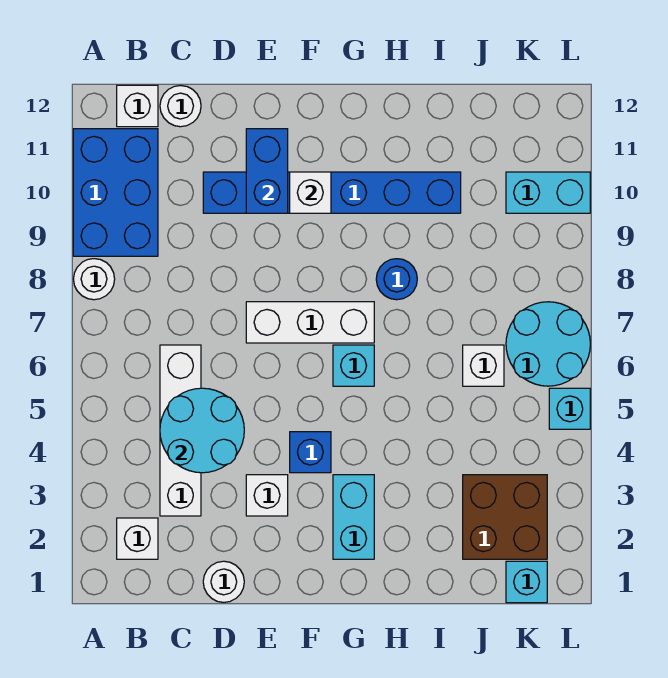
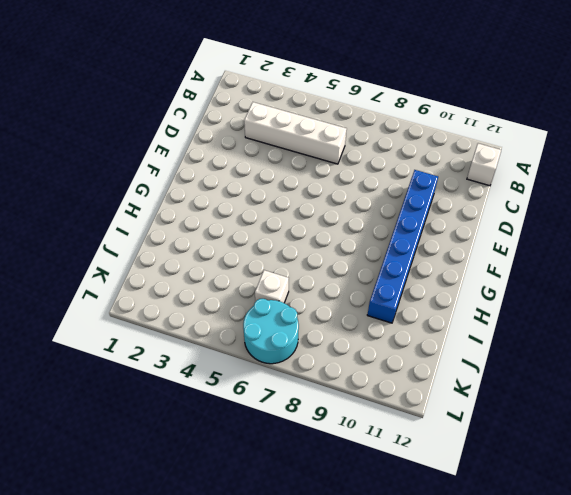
none -> white 1x1 round brick [74,259,115,300]
none -> blue 2x3 brick [73,129,158,256]
none -> white 1x1 brick [117,518,158,559]

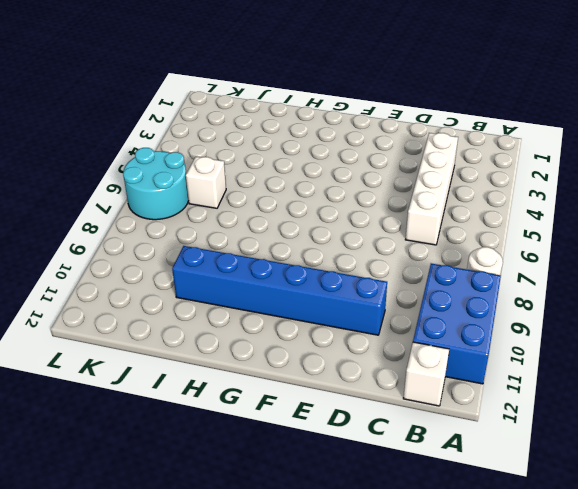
none -> white 1x1 brick [117,518,158,559]
none -> white 1x1 round brick [160,86,201,127]
none -> white 1x1 round brick [203,561,244,602]

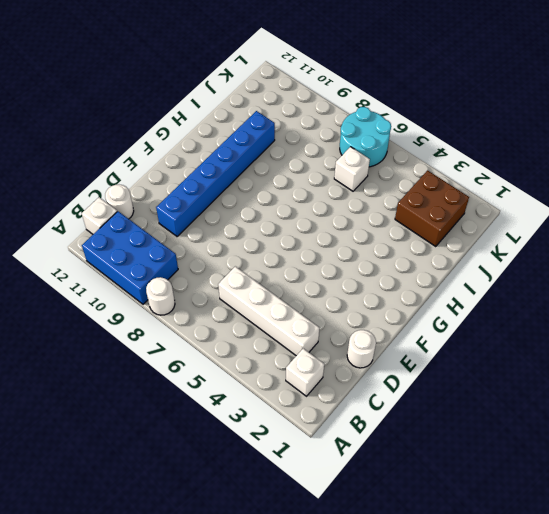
none -> white 1x1 brick [246,475,288,516]
none -> white 1x3 brick [246,302,374,343]
none -> blue 1x1 brick [290,432,331,473]

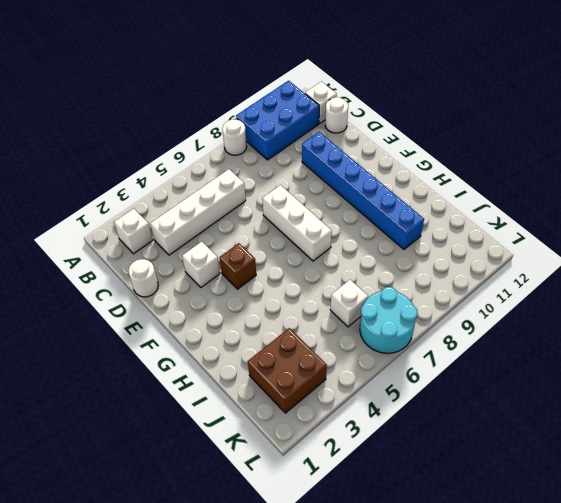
brown 1x1 brick [220,243,256,289] -> blue 1x1 brick [290,432,331,473]
none -> cyan 1x2 brick [333,475,374,559]
none -> cyan 1x1 brick [333,345,374,386]
none -> blue 1x1 round brick [376,259,417,300]

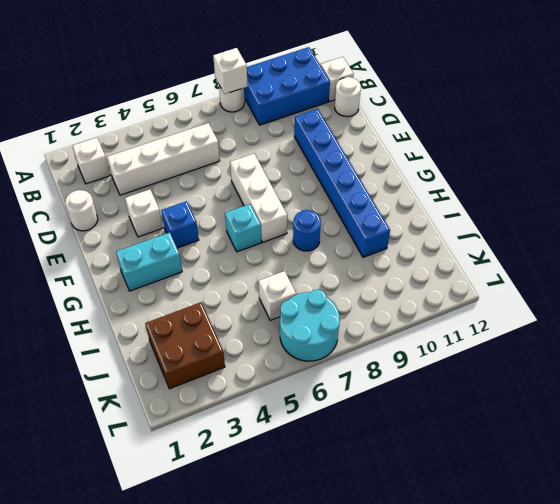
white 1x1 brick [213,48,248,94] -> white 1x1 brick moved to [290,172,331,213]
none -> cyan 1x1 brick [506,561,547,603]
none -> cyan 1x2 brick [506,172,590,213]
none -> cyan 1x1 brick [549,388,590,429]

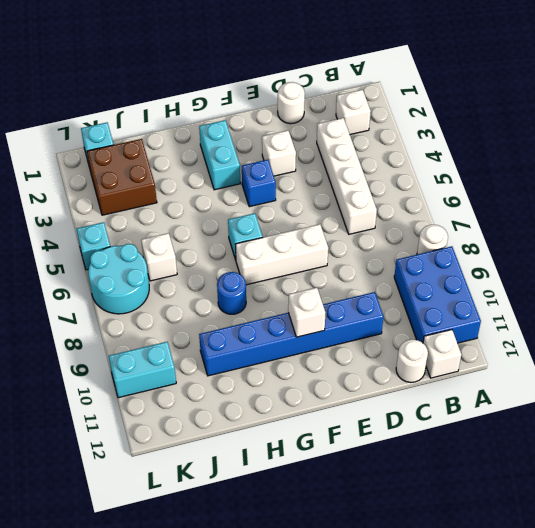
none -> cyan 2x2 round brick [160,388,244,473]
none -> blue 1x2 brick [246,129,288,213]

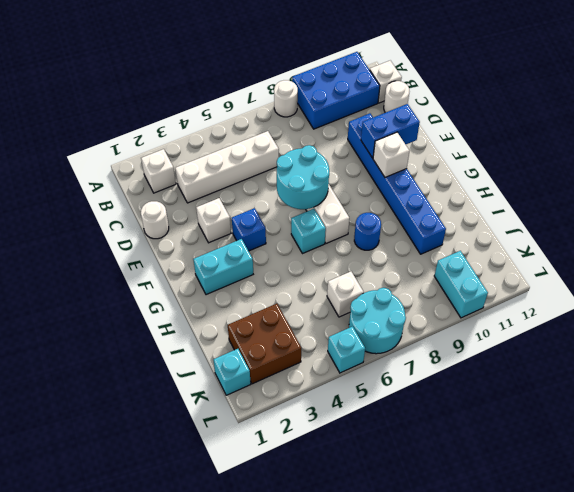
cyan 2x2 round brick [277,145,329,209] -> cyan 2x2 round brick moved to [160,388,244,473]

